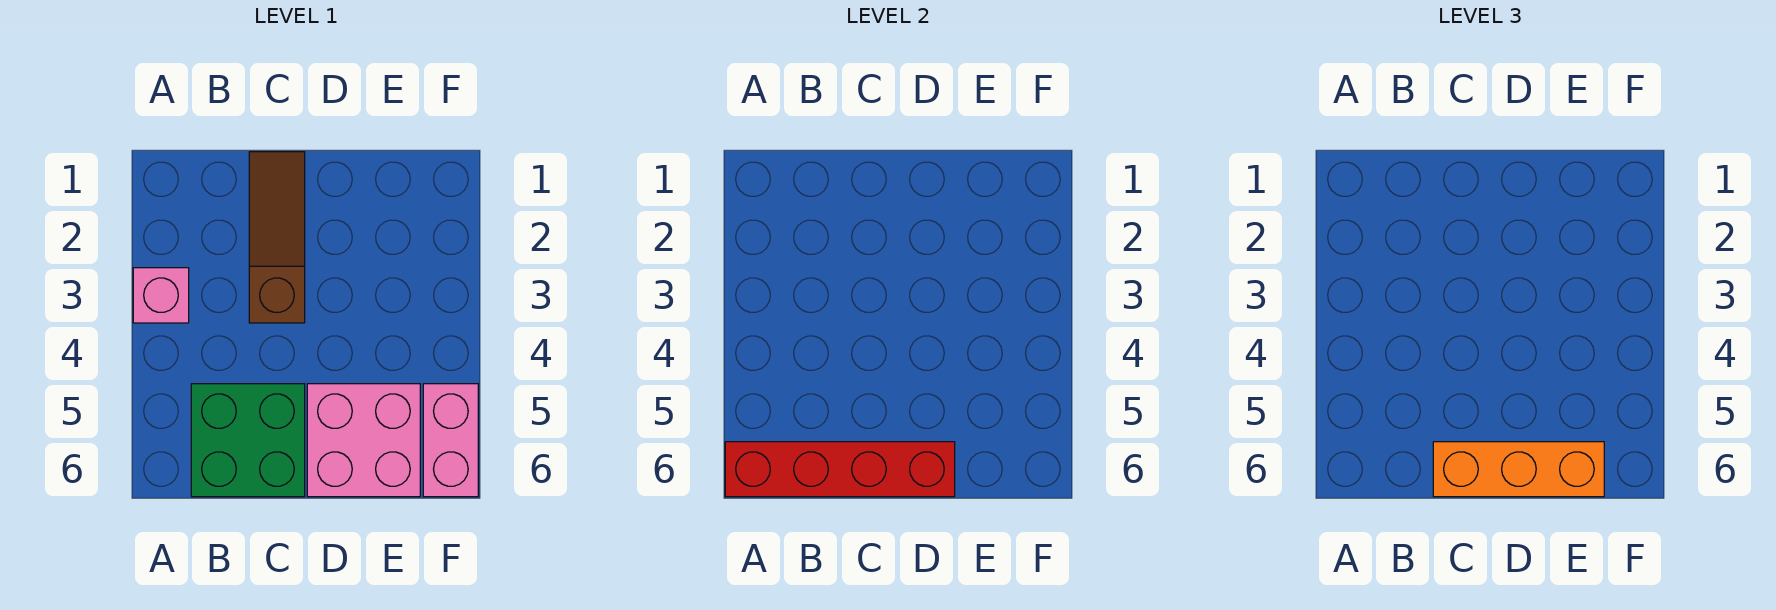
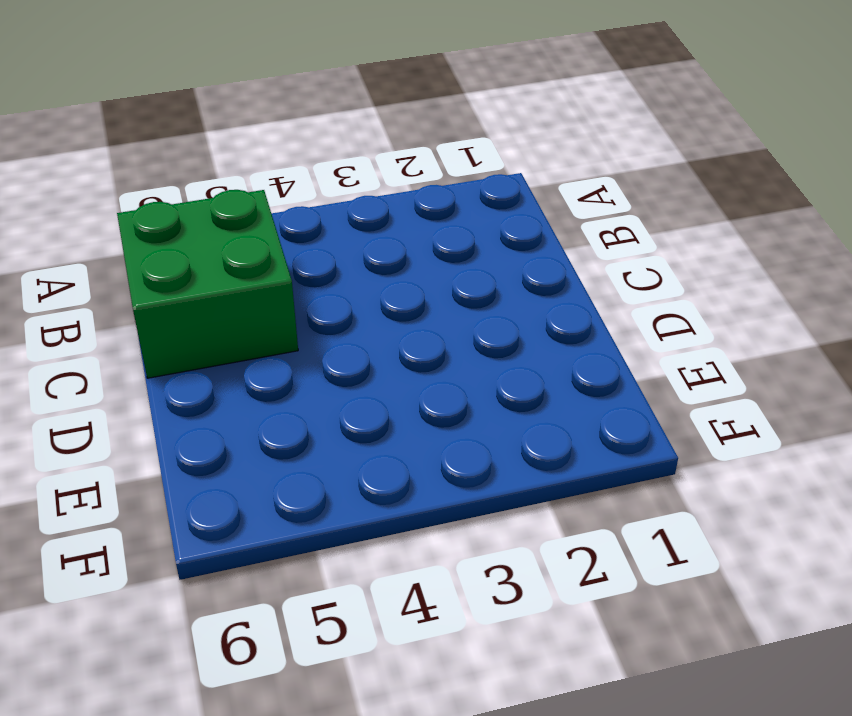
none -> pink 1x1 brick [133,268,189,323]
none -> brown 1x3 slope [249,152,305,323]

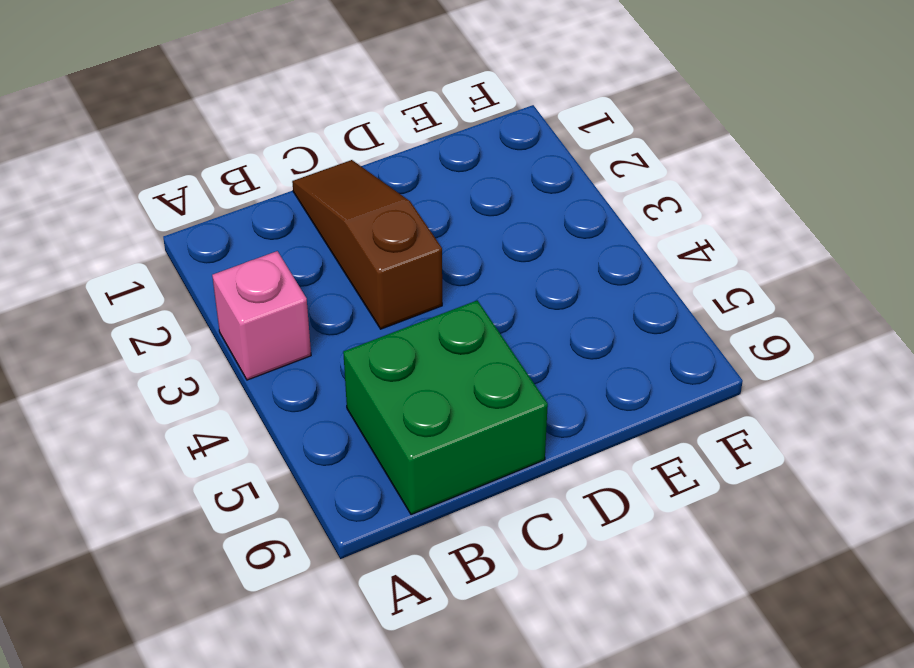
none -> pink 2x2 brick [307,384,420,497]
none -> pink 1x2 brick [423,384,478,497]

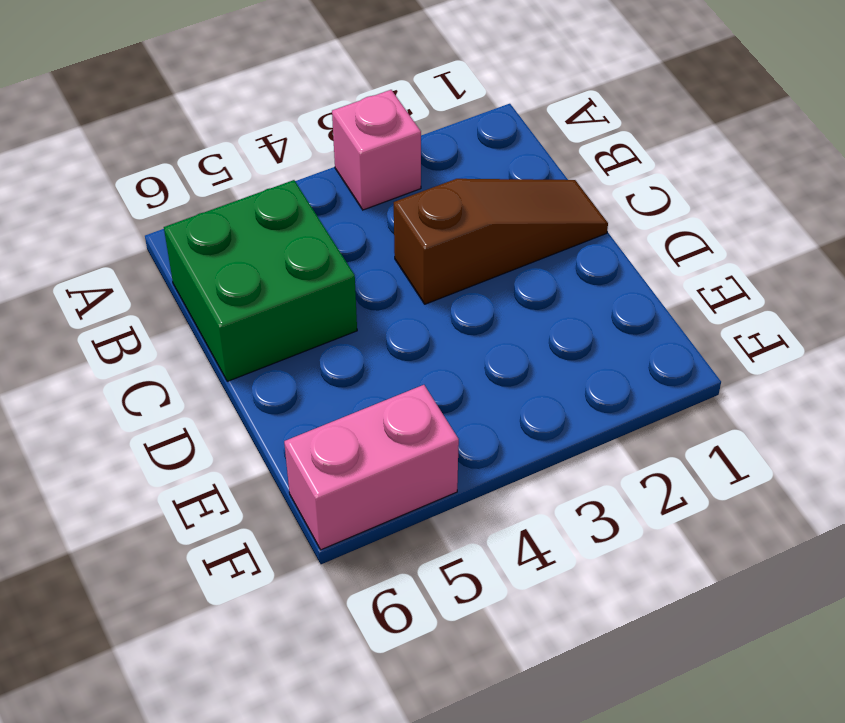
none -> pink 2x2 brick [307,384,420,497]
none -> red 1x4 brick [725,442,955,497]

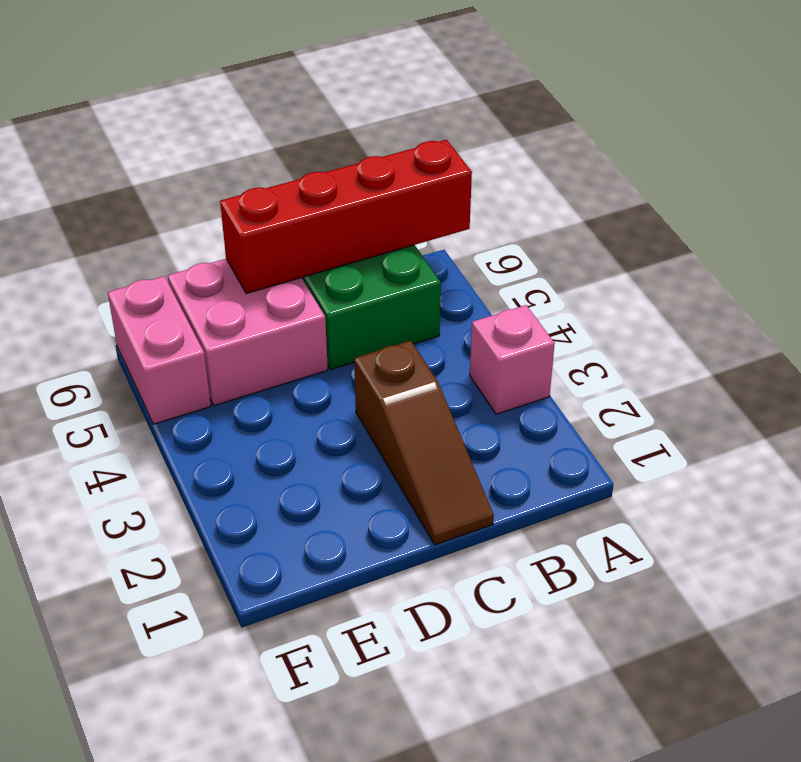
none -> orange 1x3 brick [1433,442,1604,497]

